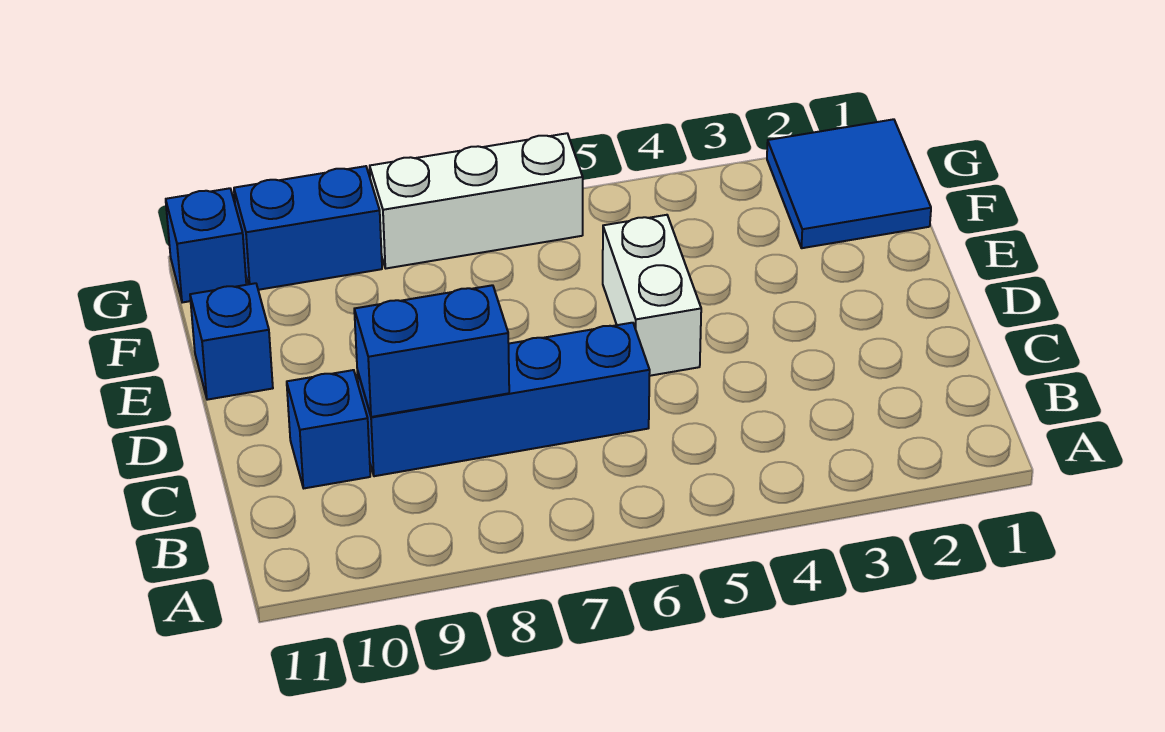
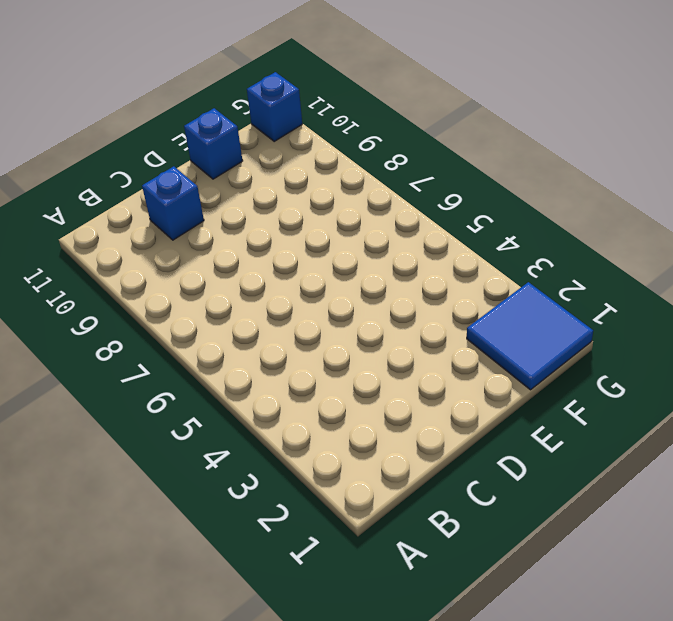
none -> blue 1x4 brick [357,323,650,476]
none -> white 1x2 brick [603,215,701,376]

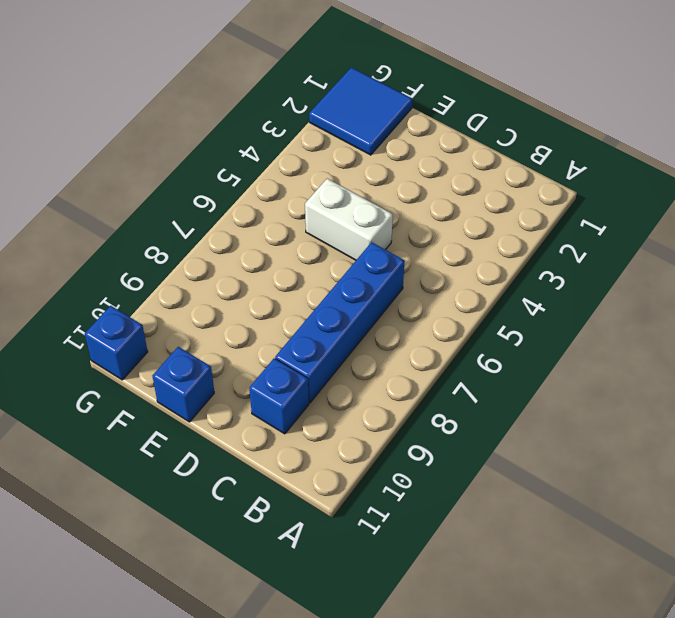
none -> white 1x3 brick [370,133,583,268]
none -> blue 1x2 brick [234,166,382,290]

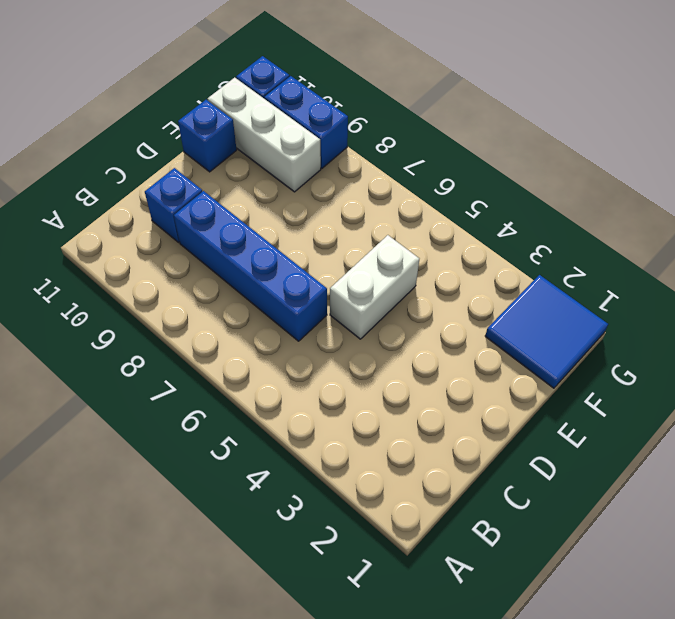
white 1x3 brick [208,78,321,192] -> white 1x3 brick moved to [370,133,583,268]
none -> blue 1x2 brick [354,285,509,417]

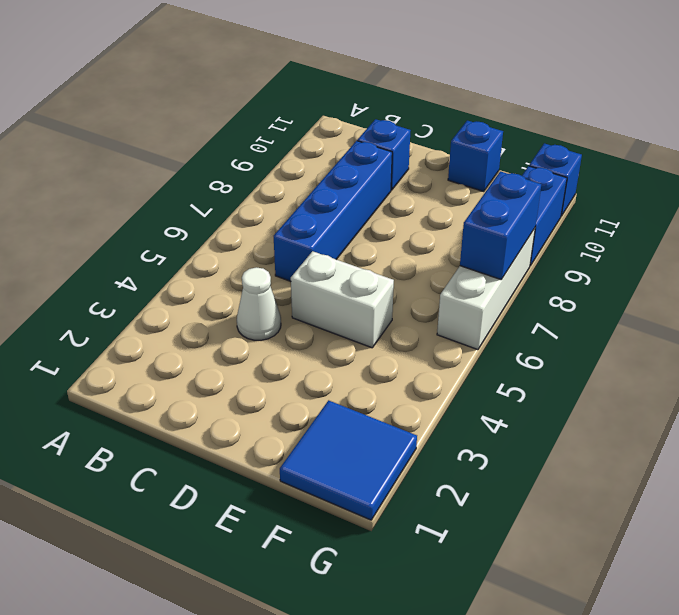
white 1x1 cone [237,267,281,340] -> none
blue 1x2 brick [460,171,541,279] -> blue 1x2 brick moved to [354,285,509,417]

